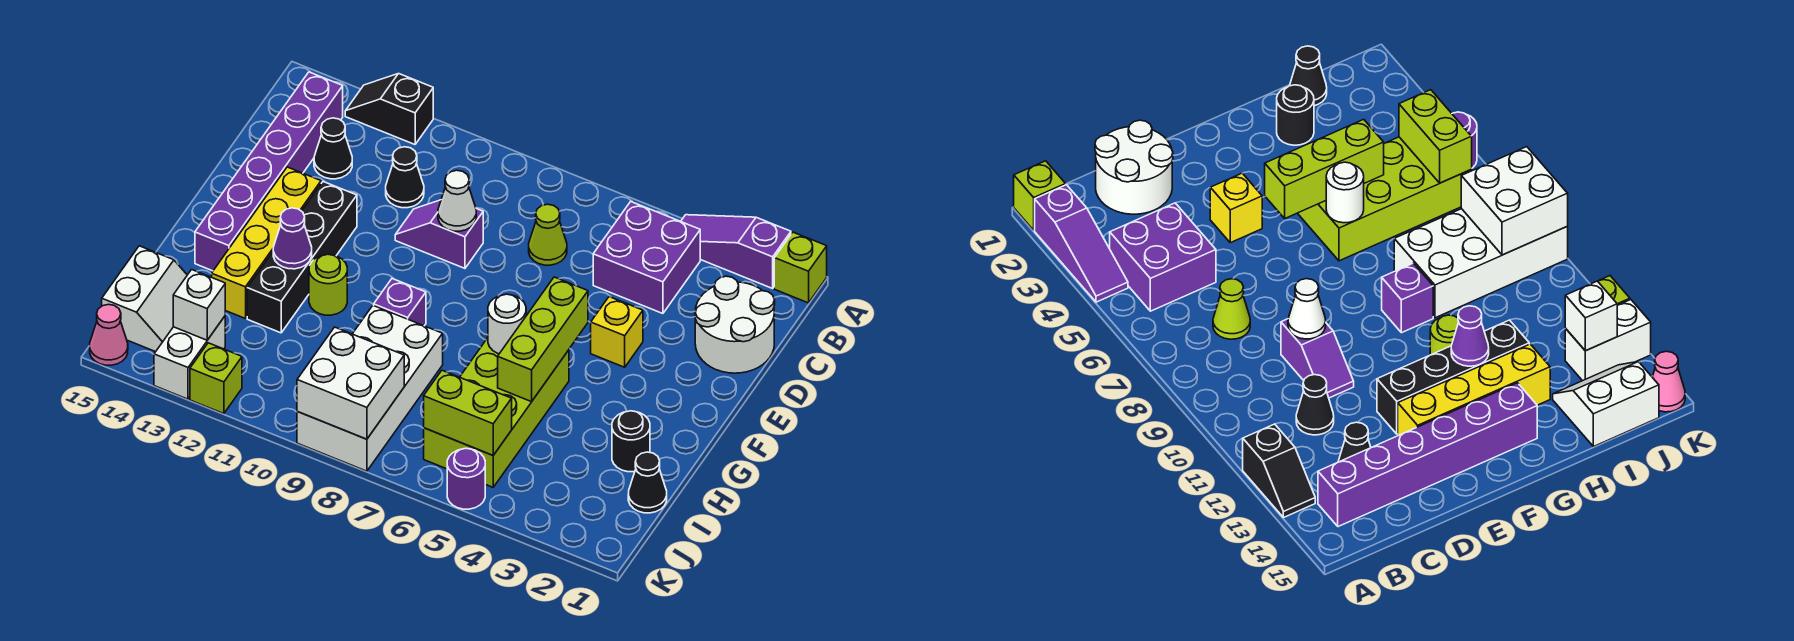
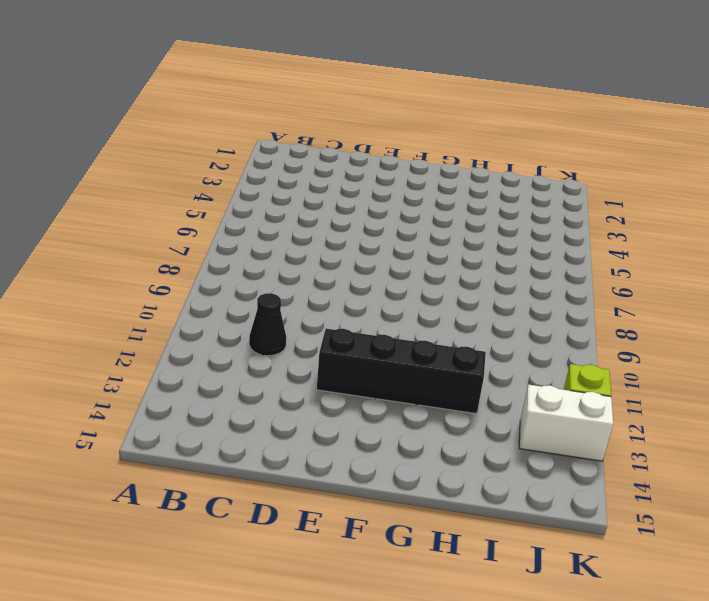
none -> lime 1x1 brick [774,232,827,303]
none -> purple 1x3 slope [681,215,791,288]
none -> black 1x2 slope [345,74,433,144]
none -> purple 2x2 brick [593,202,700,314]

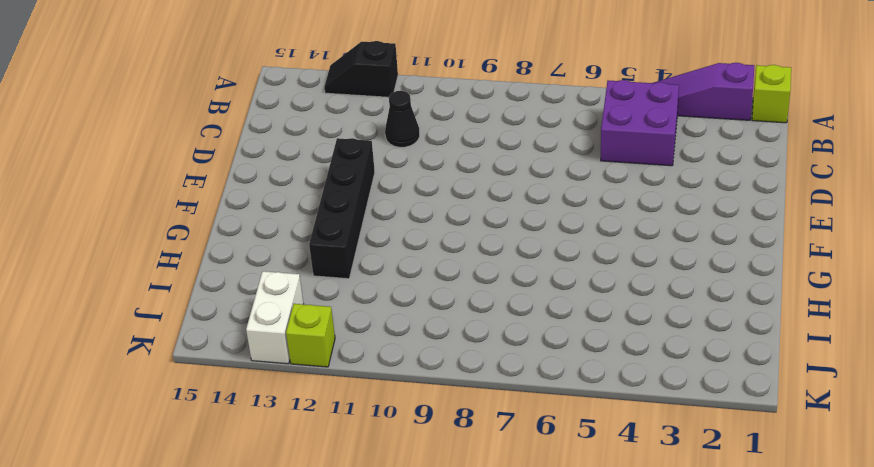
none -> purple 1x6 brick [195,72,343,271]
none -> white 2x2 round brick [695,276,775,373]
none -> lime 1x1 cone [529,204,567,265]
none -> black 1x1 cone [314,118,352,179]

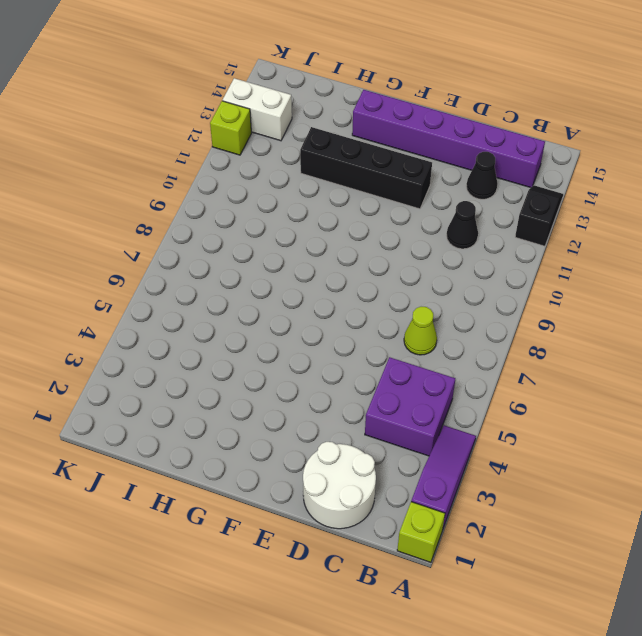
none -> purple 1x2 slope [395,200,483,268]
none -> yellow 1x1 brick [591,297,643,367]
none -> yellow 1x4 brick [212,167,321,319]
none -> lime 2x4 brick [424,338,569,487]

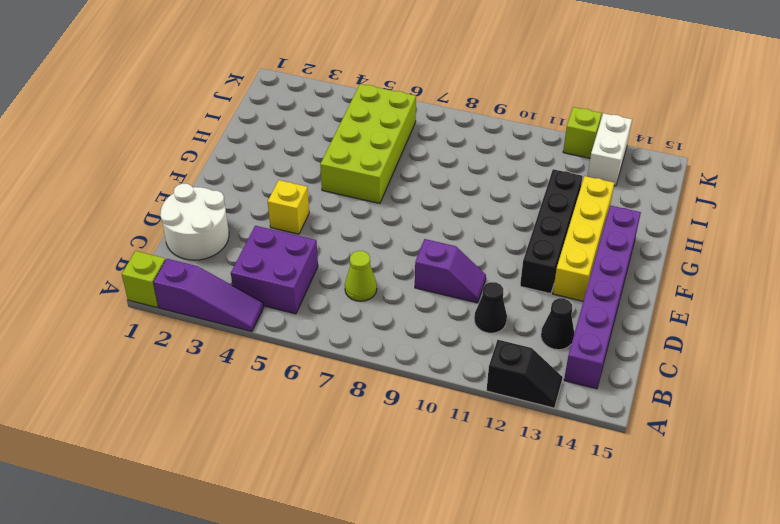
none -> purple 1x1 brick [374,279,426,326]
none -> lime 1x1 round brick [309,254,347,315]
none -> black 1x1 round brick [612,411,650,472]
none -> white 2x4 brick [297,305,443,471]

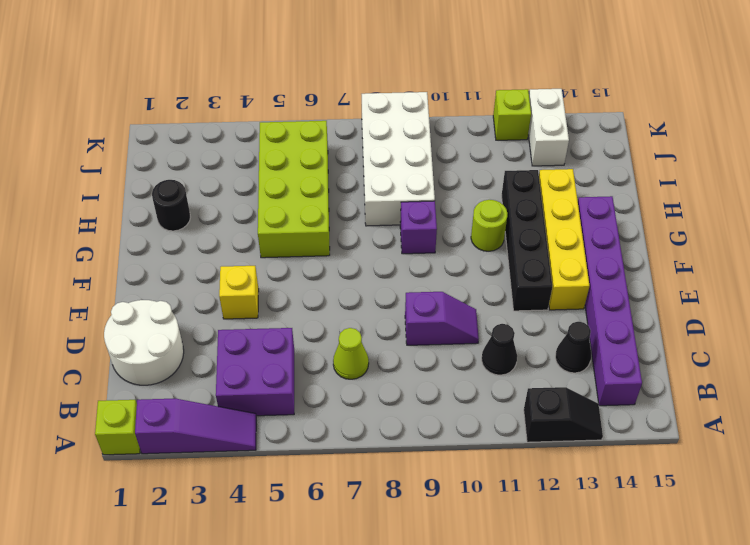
none -> black 1x1 cone [628,452,667,513]
none -> white 2x2 slope [102,246,187,352]
none -> purple 1x1 round brick [447,448,485,509]
none -> pink 1x1 cone [90,304,128,365]

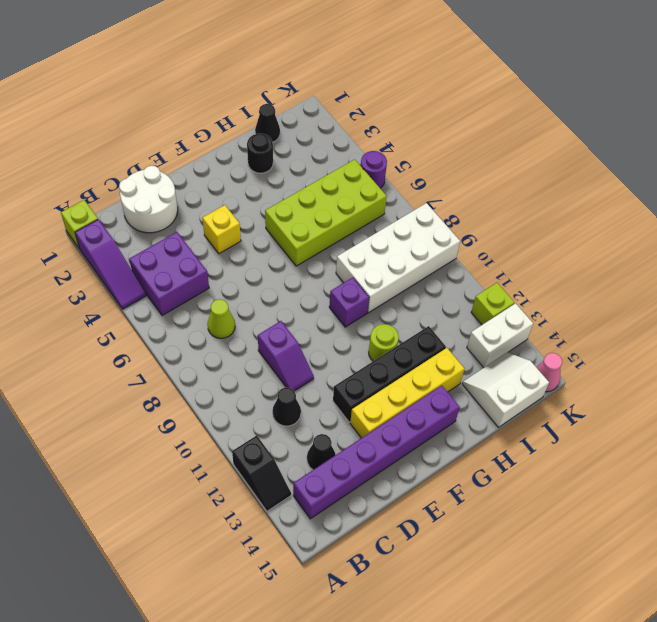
none -> white 1x1 cone [438,170,476,231]
none -> lime 1x3 brick [498,277,588,402]
none -> white 1x1 round brick [488,294,526,354]
none -> purple 1x1 cone [273,208,312,269]

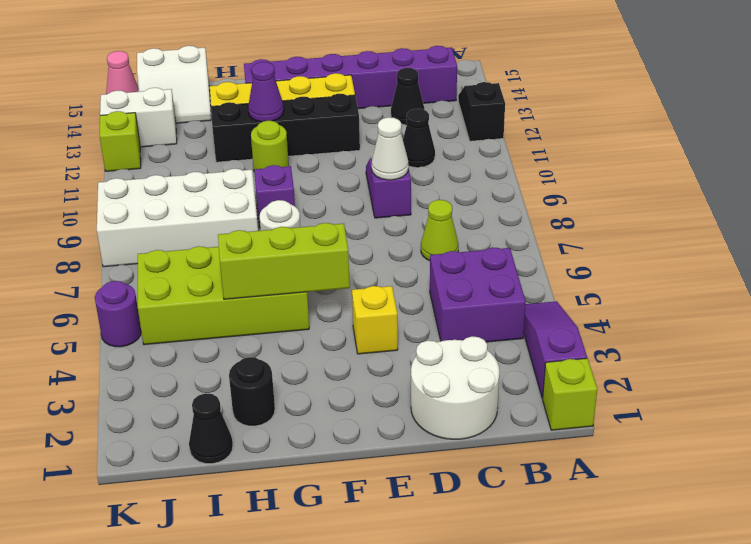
none -> lime 1x2 brick [424,370,512,455]
none -> white 2x2 brick [297,327,404,439]
none -> white 1x1 brick [173,270,225,340]

